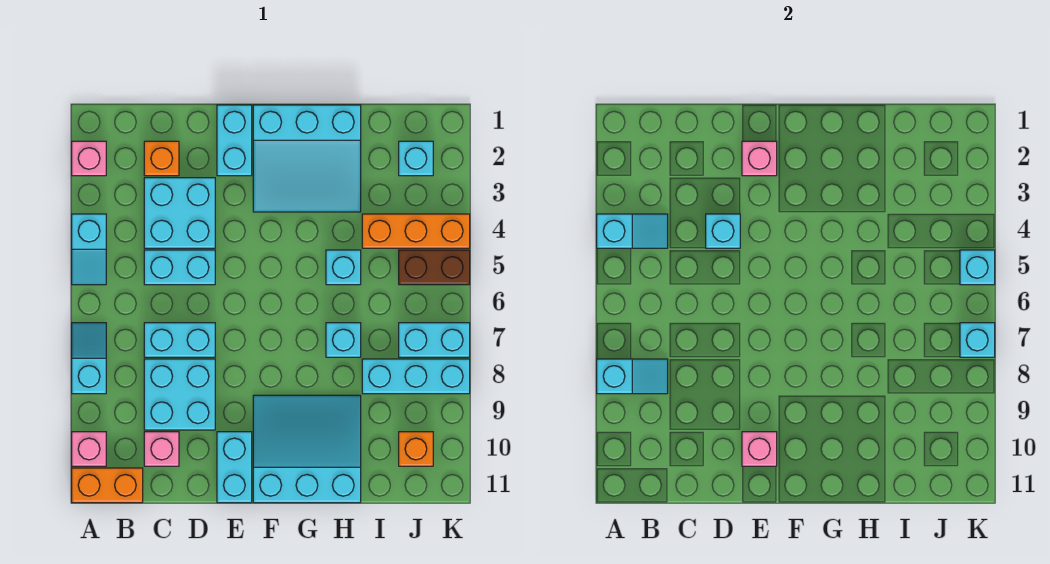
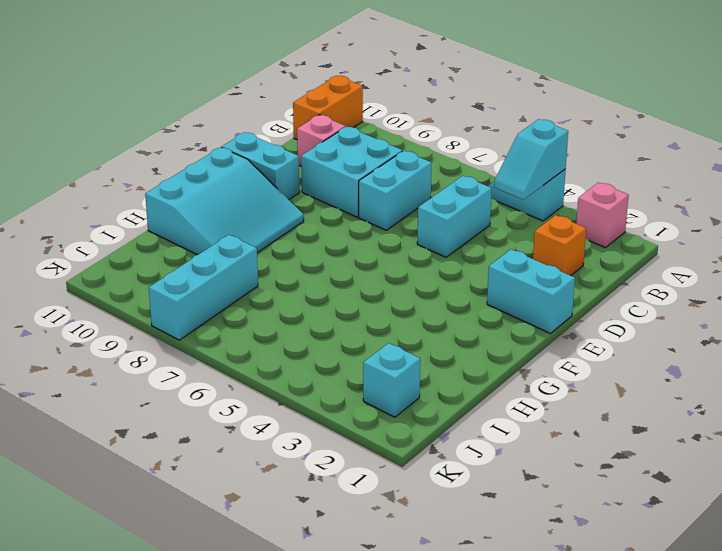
none -> cyan 1x2 slope [72,323,106,394]
none -> pink 1x1 brick [72,432,106,466]
none -> cyan 2x2 brick [144,178,215,248]
none -> cyan 3x3 slope [253,105,361,212]

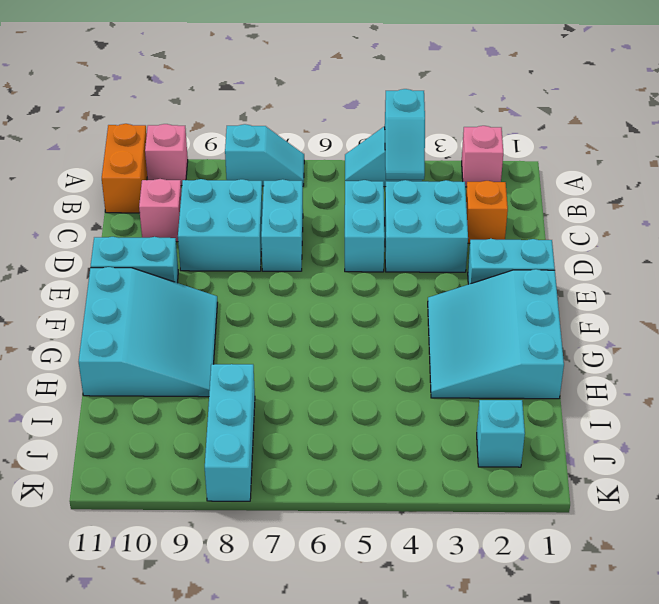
none -> cyan 1x1 brick [326,250,361,285]
none -> cyan 1x1 brick [326,323,361,357]
none -> orange 1x3 brick [362,214,470,248]
none -> brown 1x2 brick [399,250,470,285]

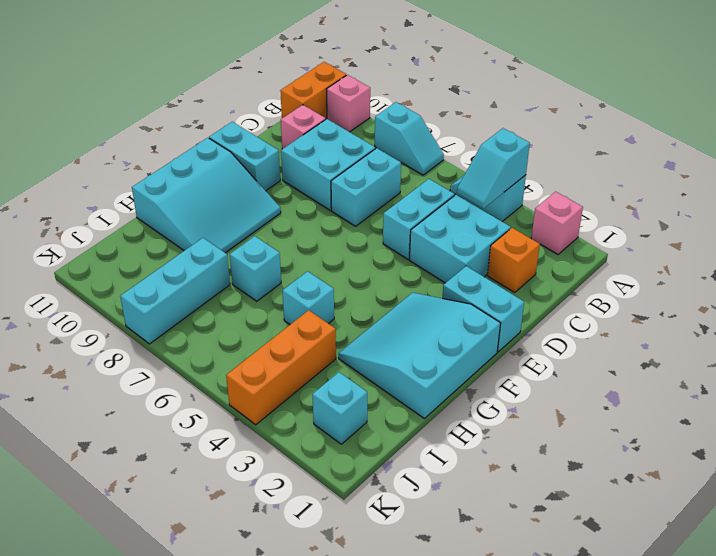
none -> brown 1x2 brick [399,250,470,285]
none -> cyan 1x2 brick [399,323,470,357]
none -> orange 1x1 brick [399,432,433,466]
none -> cyan 1x2 slope [597,359,668,394]

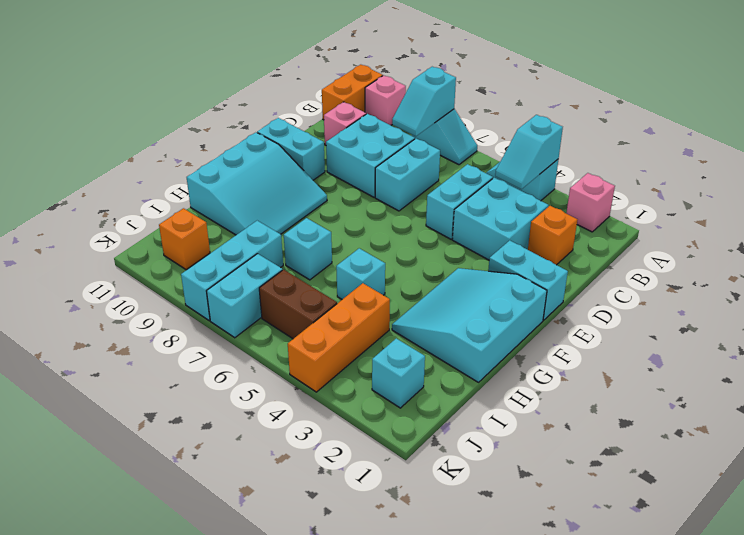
brown 1x2 brick [259,270,337,339] -> brown 1x2 brick turned to [399,250,470,285]
none -> cyan 1x1 brick [706,214,740,248]
none -> pink 1x1 brick [742,141,777,176]
none -> pink 1x1 brick [742,432,777,466]
none -> cyan 1x1 brick [960,250,995,285]

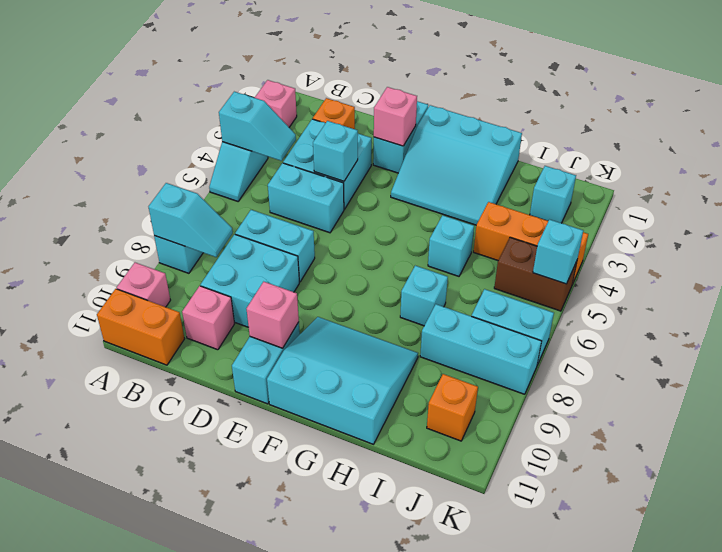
none -> cyan 1x1 brick [960,323,995,357]

